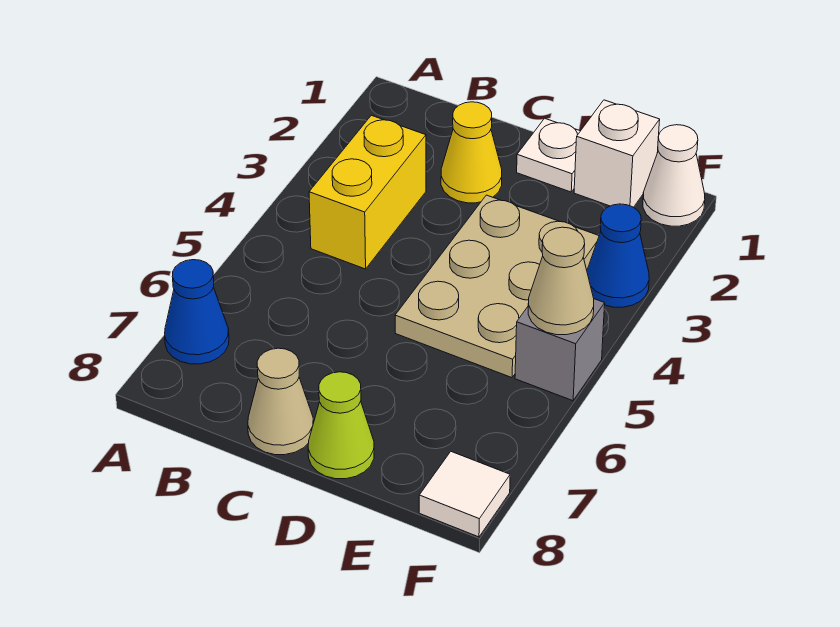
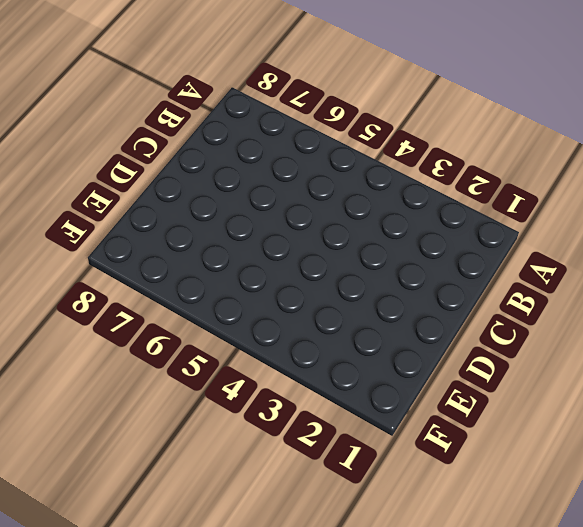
none -> blue 1x1 cone [165,260,229,364]
none -> yellow 1x2 brick [309,115,426,269]
none -> yellow 1x1 cone [441,102,502,203]

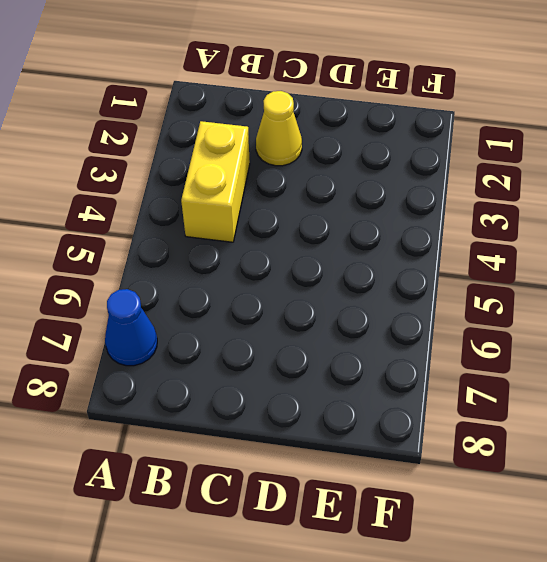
none -> tan 1x1 cone [248,348,313,455]
none -> white 1x1 plate [517,118,580,192]
none -> tan 2x3 plate [395,195,599,378]

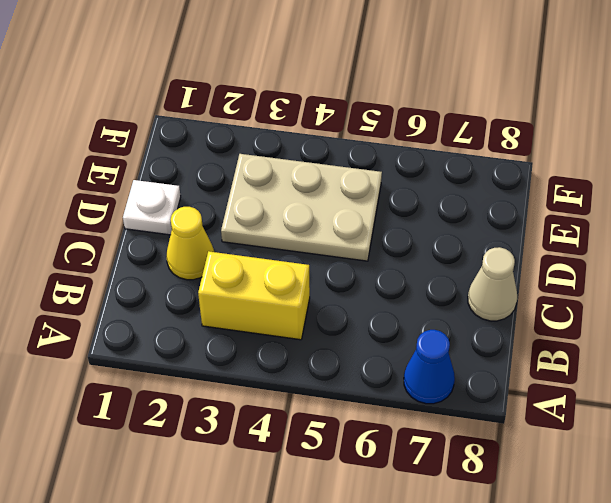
none -> lime 1x1 cone [308,372,374,479]
none -> white 1x1 brick [574,100,660,207]
none -> white 1x1 cone [643,125,705,226]

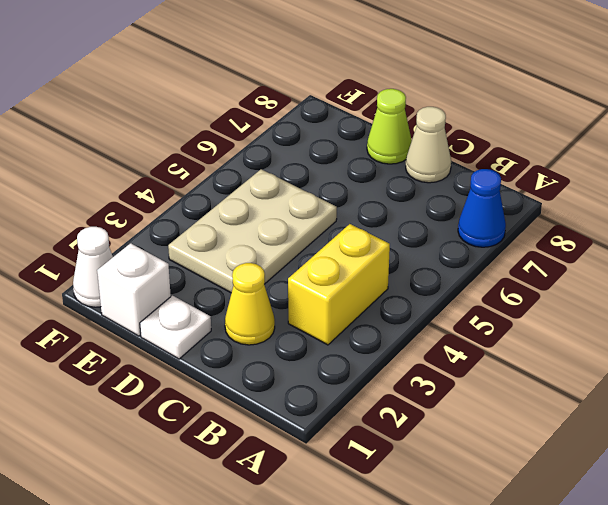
none -> blue 1x1 cone [587,204,649,307]
none -> grey 1x1 brick [515,299,605,401]
none -> white 1x1 tile [419,452,510,537]

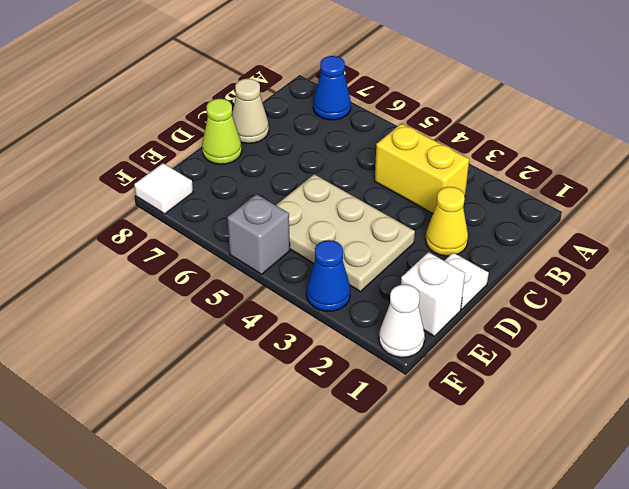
none -> tan 1x1 cone [528,227,594,335]

